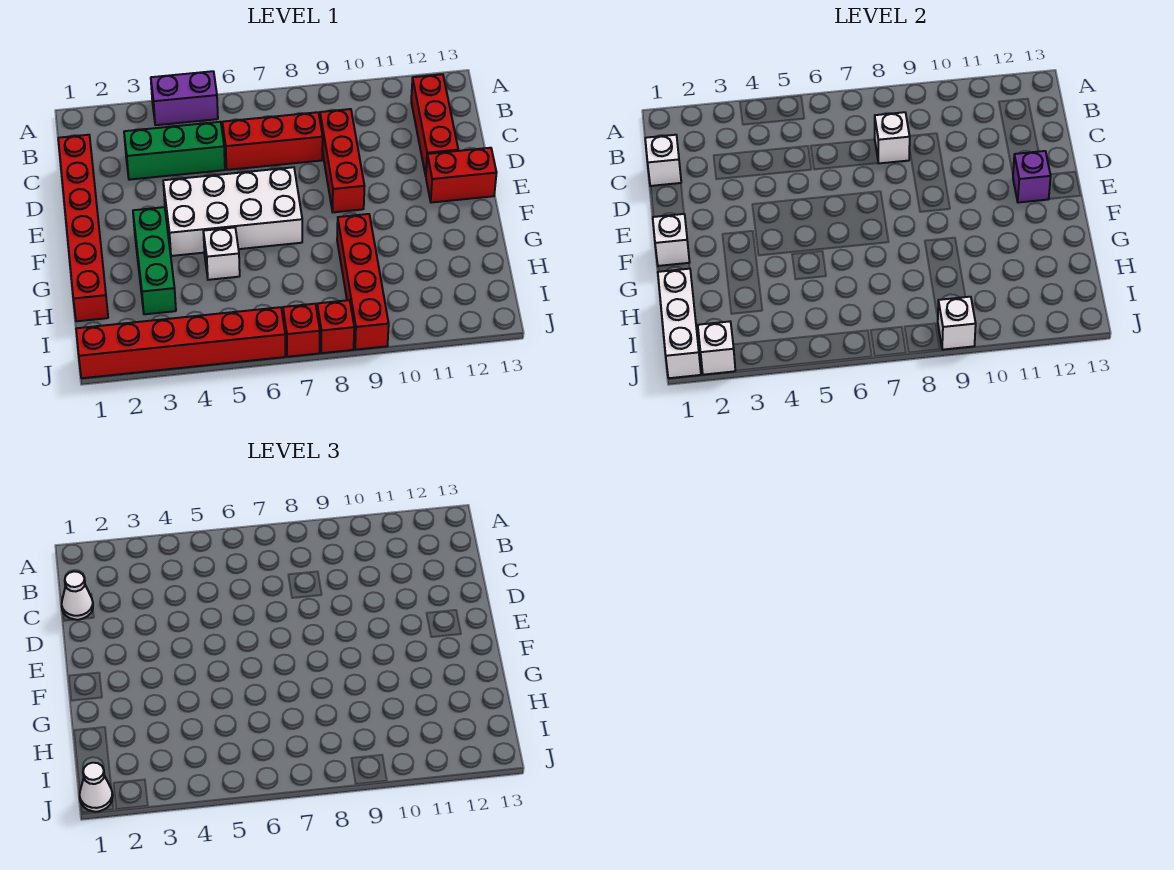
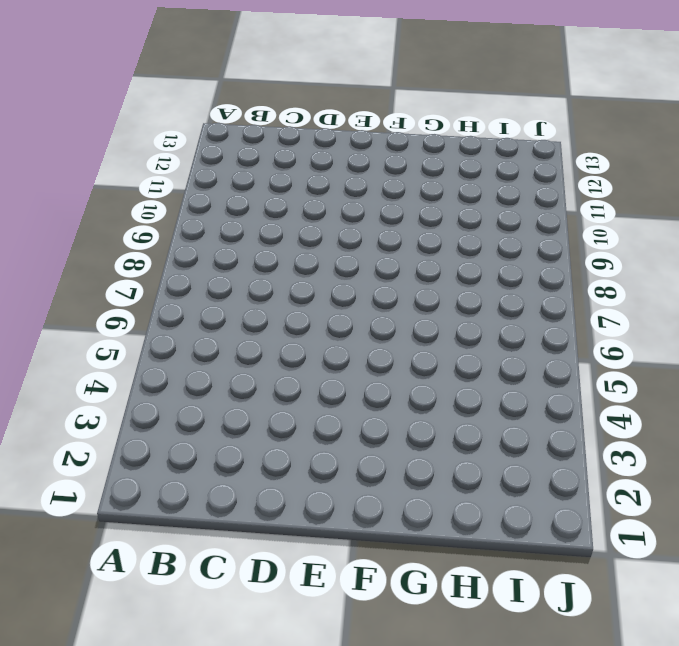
none -> purple 1x2 brick [151,71,218,125]
none -> red 1x3 brick [411,74,458,176]
none -> red 1x6 brick [58,135,108,321]

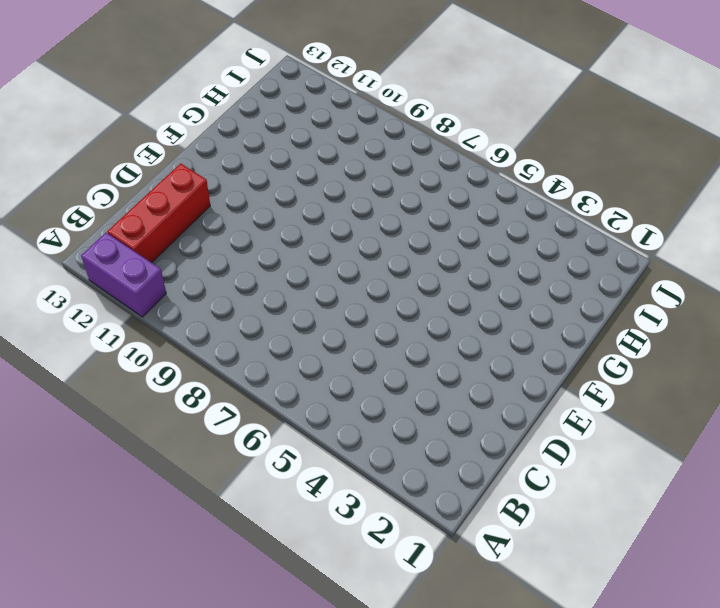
purple 1x2 brick [81,233,166,317] -> purple 1x2 brick moved to [151,71,218,125]
none -> red 1x6 brick [58,135,108,321]
none -> green 1x3 brick [124,122,225,180]
none -> red 1x3 brick [222,112,323,170]

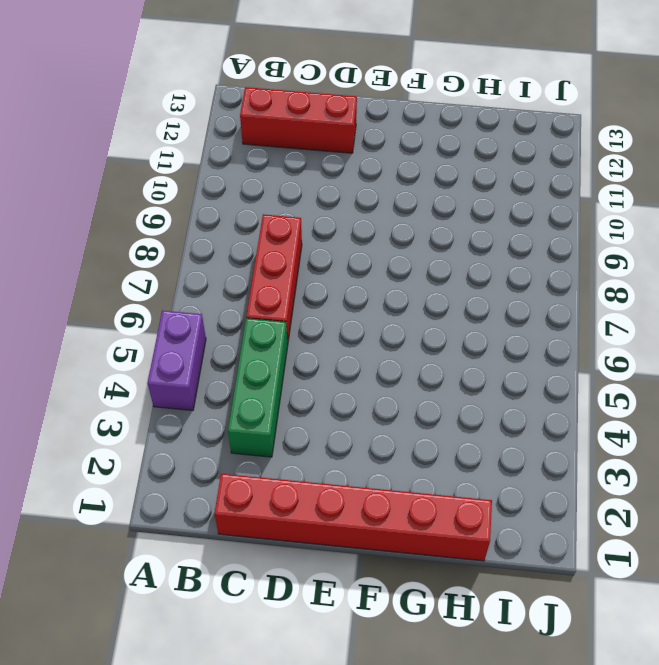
none -> red 1x3 brick [320,109,364,212]
none -> white 2x4 brick [163,167,302,256]
none -> red 1x2 brick [426,148,497,203]

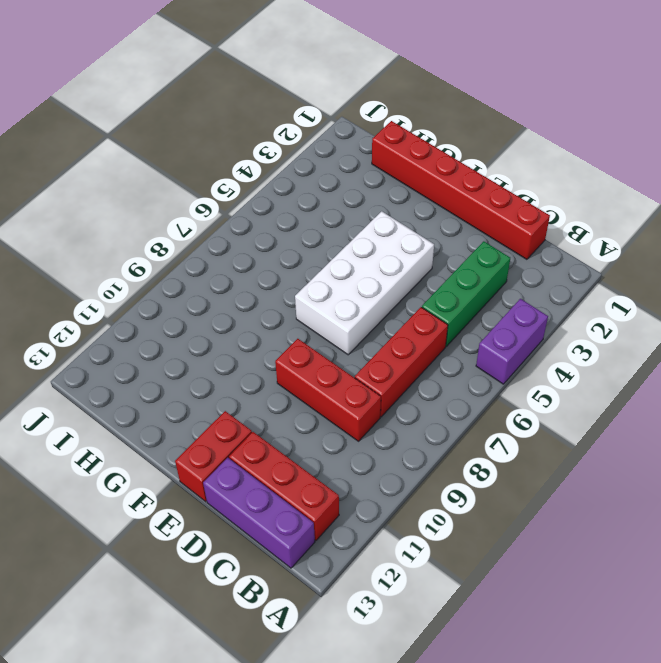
purple 1x3 brick [203,458,315,568] -> none
none -> green 1x3 brick [133,207,176,314]
none -> white 1x1 brick [203,227,240,280]
none -> red 1x4 brick [337,214,389,350]

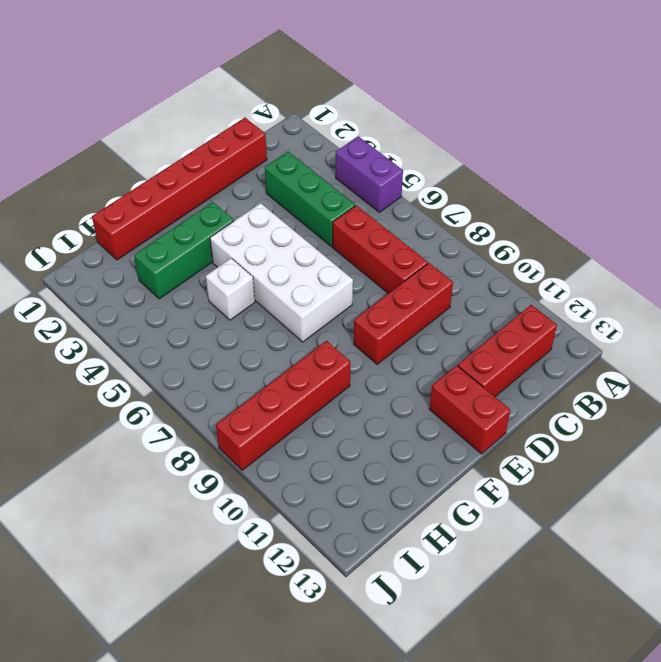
none -> red 1x6 brick [76,307,285,378]
none -> red 1x1 brick [283,304,320,357]
none -> red 1x1 brick [317,300,354,353]

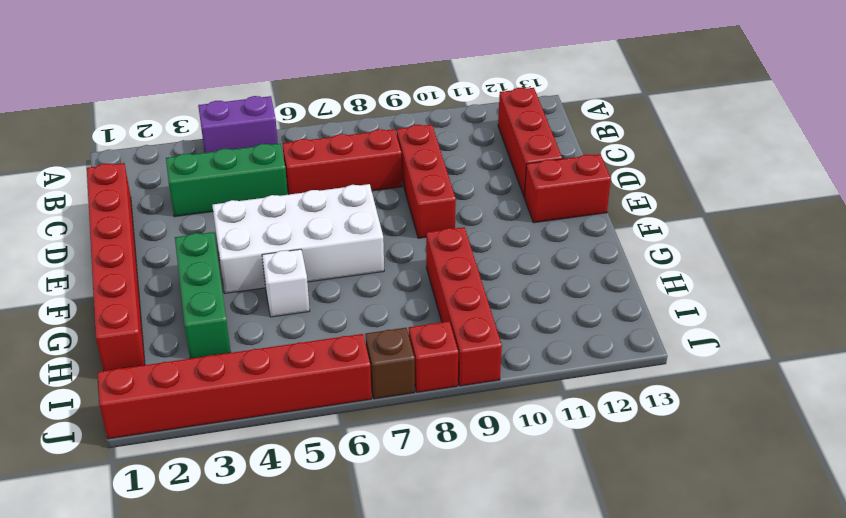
brown 1x1 brick [365,328,415,399] -> red 1x1 brick [283,304,320,357]
none -> white 1x1 brick [645,135,681,186]
none -> white 1x1 brick [875,112,910,163]
none -> purple 1x1 brick [1013,151,1051,203]

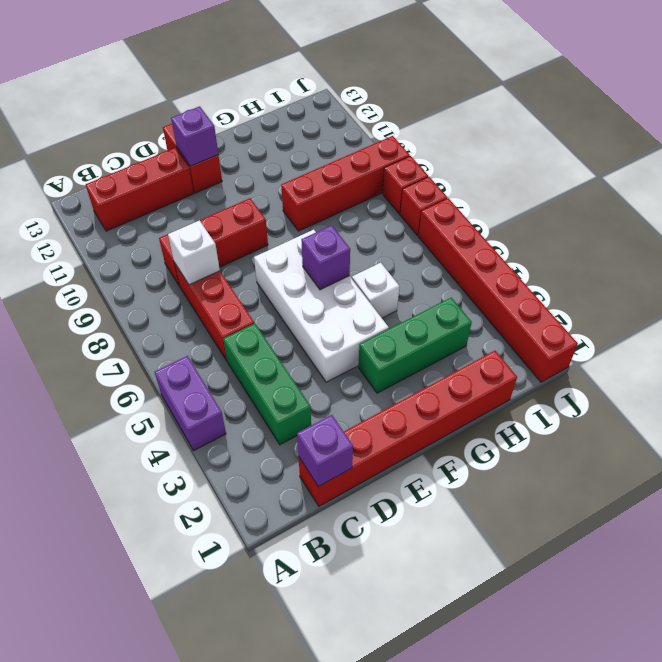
purple 1x1 brick [297,415,353,487] -> white 1x1 brick [645,135,681,186]
purple 1x1 brick [301,225,350,290] -> none
none -> white 1x1 brick [653,214,690,266]
none -> white 1x3 brick [658,269,701,378]
none -> white 1x1 brick [698,321,735,375]

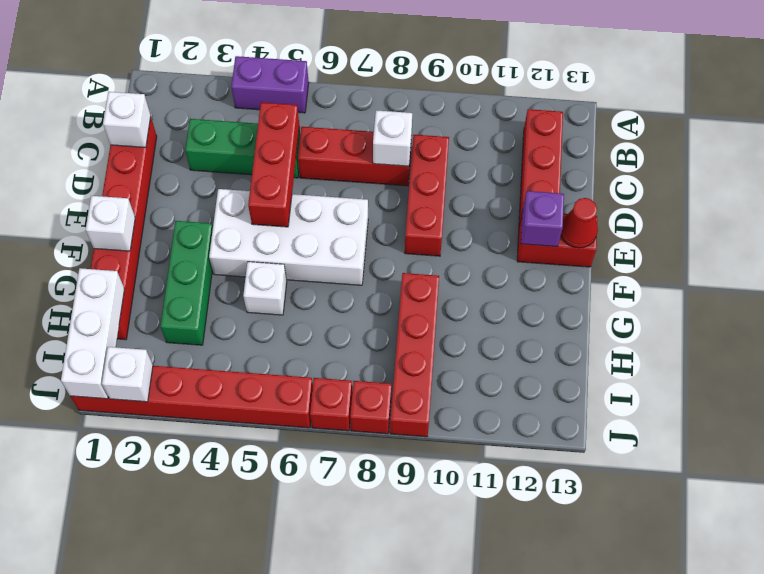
red 1x3 brick [248,102,299,227] -> none
red 1x1 cone [561,198,598,248] -> none
none -> white 1x1 brick [938,297,976,350]
none -> white 1x1 cone [62,571,93,620]
none -> white 1x1 cone [80,763,113,812]

